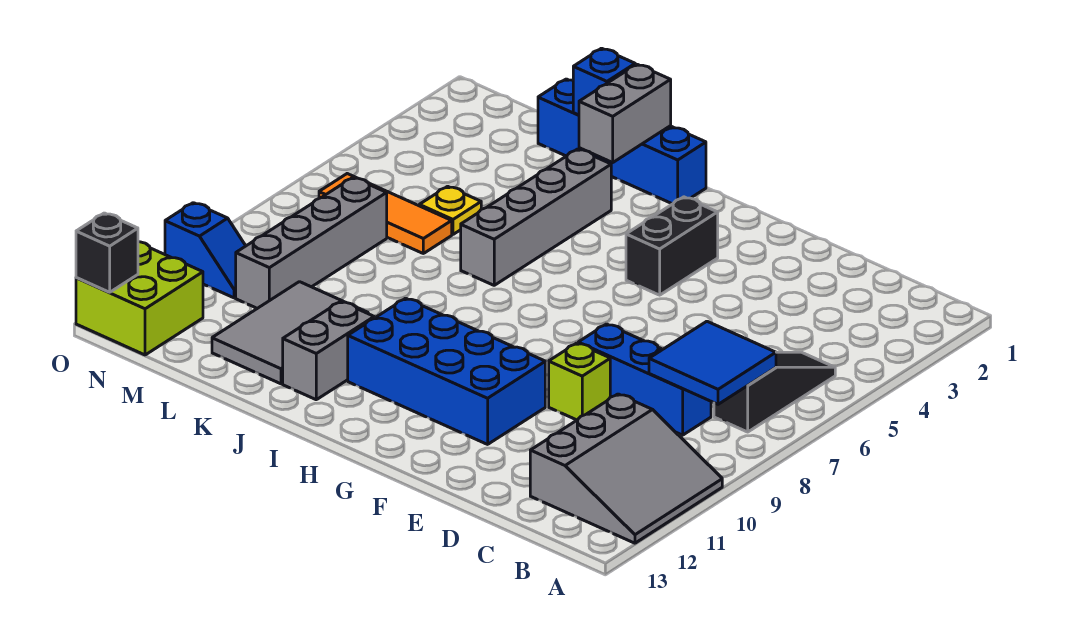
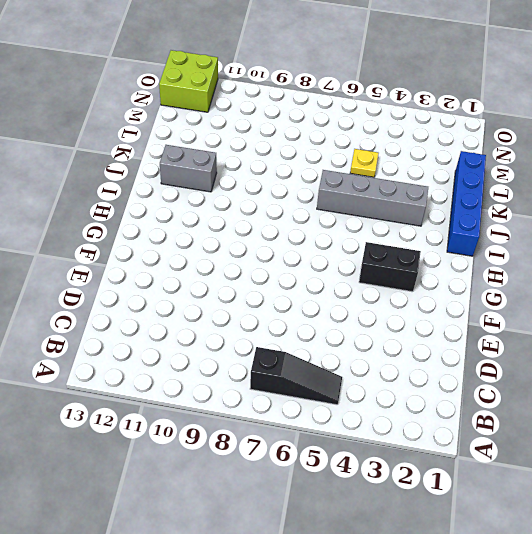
none -> grey 3x3 slope [530,394,722,543]
none -> blue 1x3 brick [578,324,711,435]
none -> lime 1x1 brick [549,343,610,420]

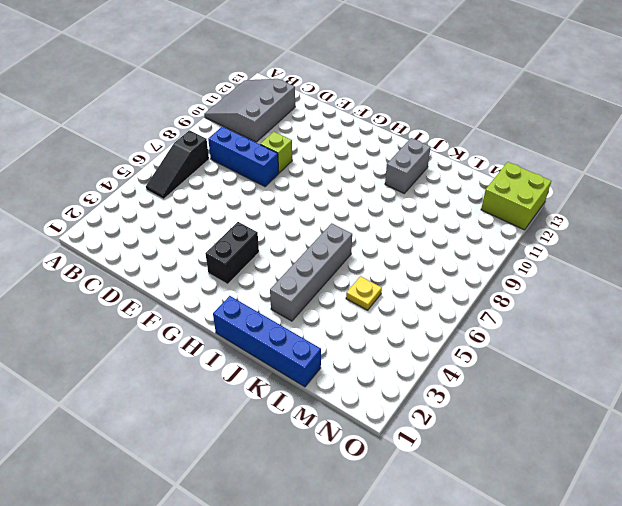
none -> blue 2x4 brick [348,298,545,444]
none -> grey 2x3 tile [212,282,368,384]
none -> orange 1x3 tile [319,174,452,253]

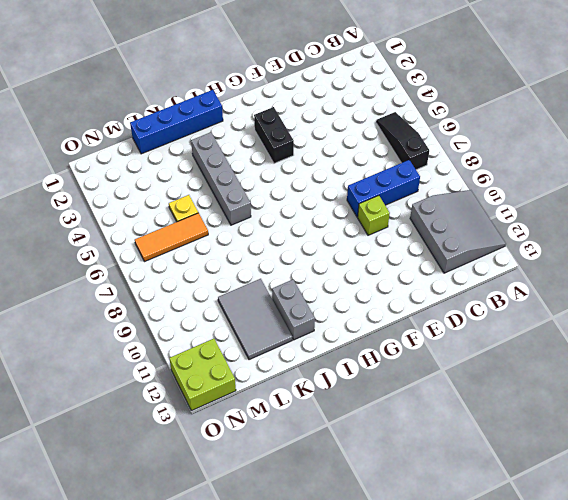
none -> blue 2x4 brick [348,298,545,444]
none -> grey 1x4 brick [236,178,387,308]
none -> blue 1x2 slope [165,203,246,298]

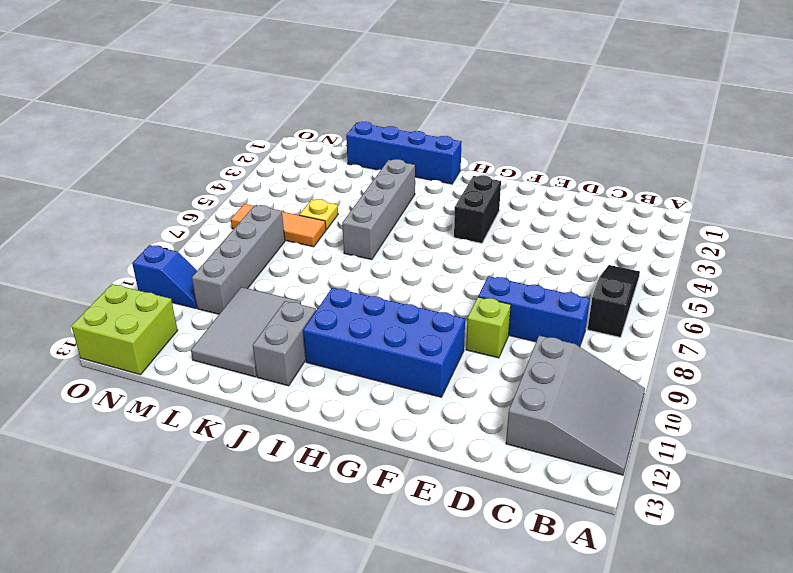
none -> blue 2x2 tile [649,321,776,404]
none -> grey 1x2 brick [579,64,671,163]
none -> blue 1x1 brick [573,48,635,115]

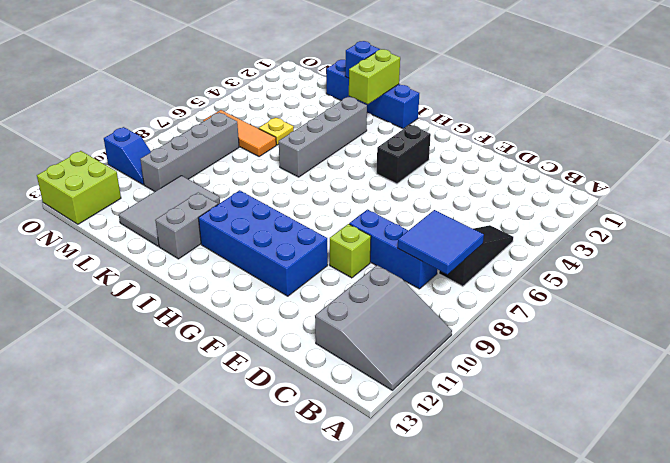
lime 1x2 brick [349,49,400,104] -> grey 1x2 brick [579,64,671,163]
none -> black 1x1 brick [76,213,138,292]

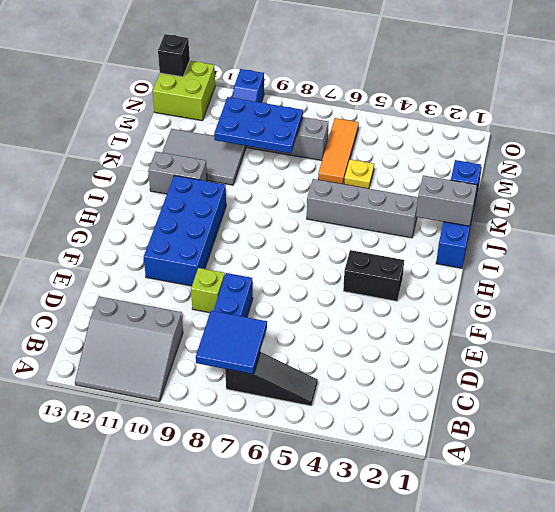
blue 2x3 plate [214,97,303,153] -> none

